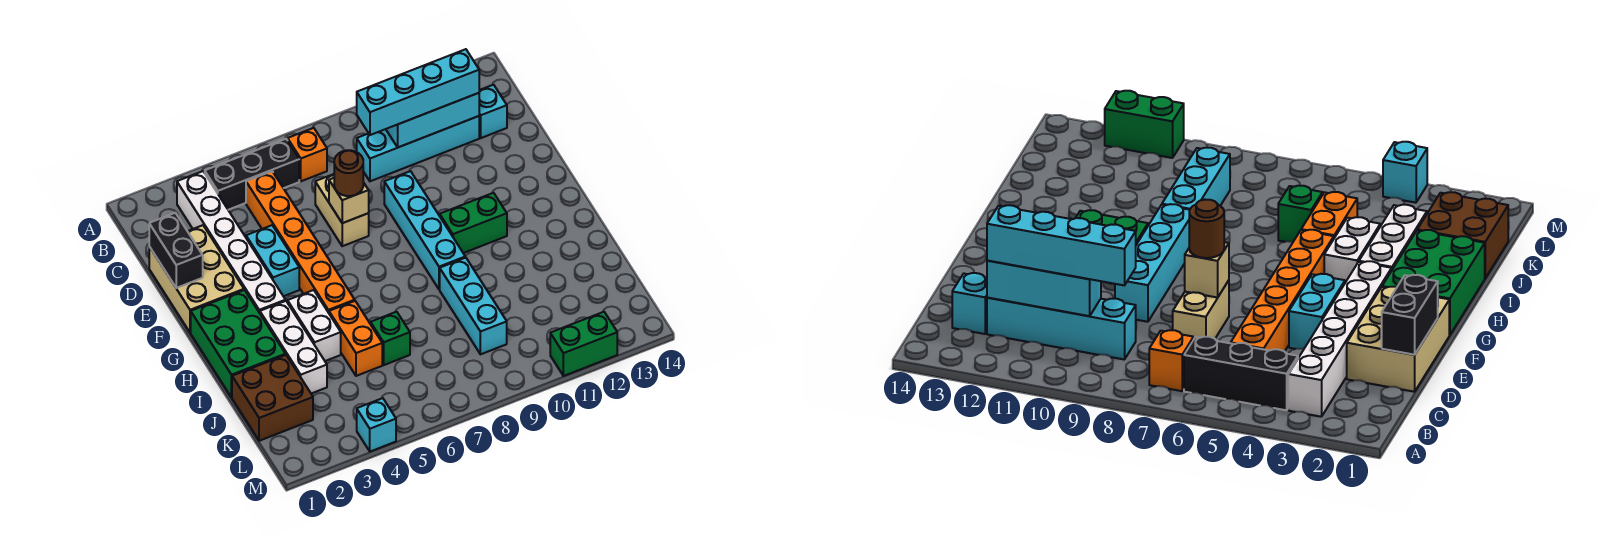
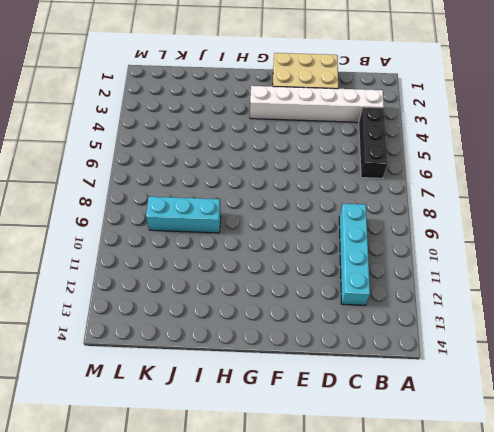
none -> orange 1x1 brick [288,128,327,181]
none -> orange 1x6 brick [246,171,355,313]
none -> cyan 1x1 brick [479,85,507,138]

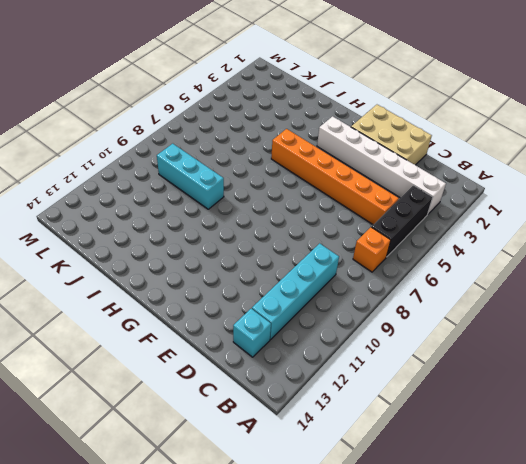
none -> tan 1x2 brick [315,174,369,246]
none -> cyan 1x2 brick [246,225,299,296]
none -> cyan 1x4 brick [384,171,465,289]

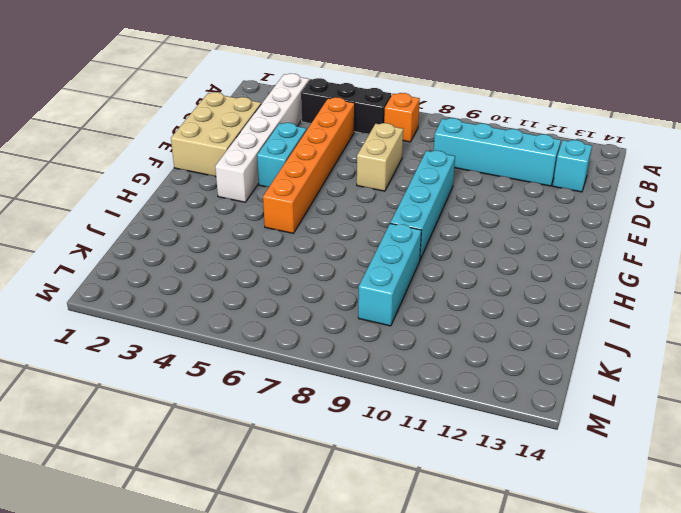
none -> green 2x3 brick [191,290,285,398]
none -> green 1x2 brick [440,193,507,253]
none -> white 1x3 brick [260,301,327,394]

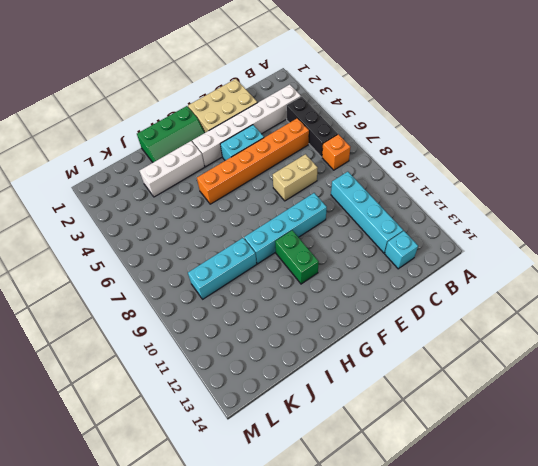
green 2x3 slope [137,106,205,162] -> green 2x3 brick [191,290,285,398]
none -> white 1x2 brick [287,290,341,361]
none -> orange 1x2 brick [329,301,382,376]
none -> brown 2x2 brick [232,355,313,441]

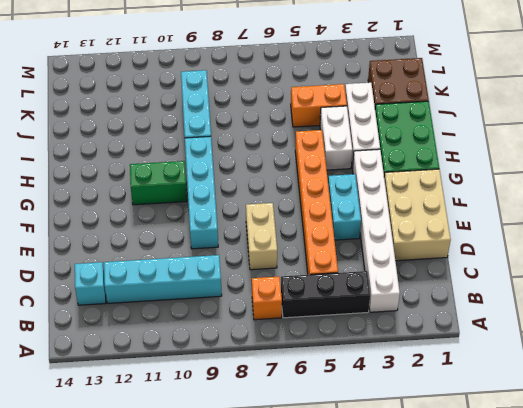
orange 1x2 brick [291,84,347,127] -> orange 1x2 brick turned to [329,301,382,376]
none -> green 1x1 brick [370,312,410,365]
none -> cyan 1x1 brick [357,398,396,452]
none -> green 1x2 brick [550,312,617,376]

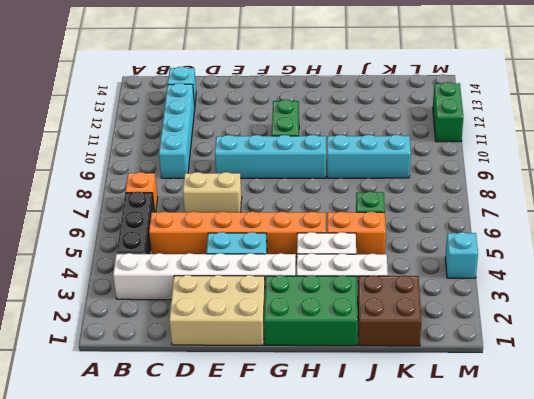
none -> cyan 1x3 brick [386,93,479,147]
none -> black 1x2 brick [149,213,203,288]
none -> tan 1x1 brick [329,178,369,223]

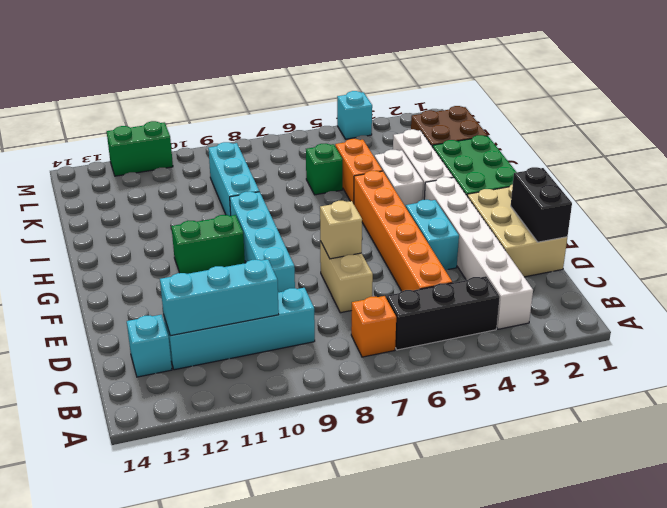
none -> cyan 1x4 brick [357,49,479,135]
none -> brown 1x1 round brick [334,150,363,196]

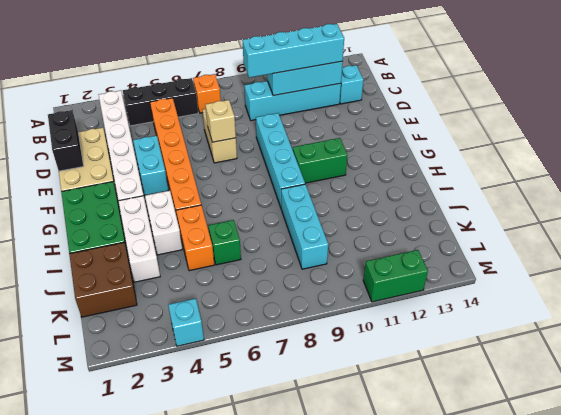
none -> brown 1x1 round brick [334,150,363,196]

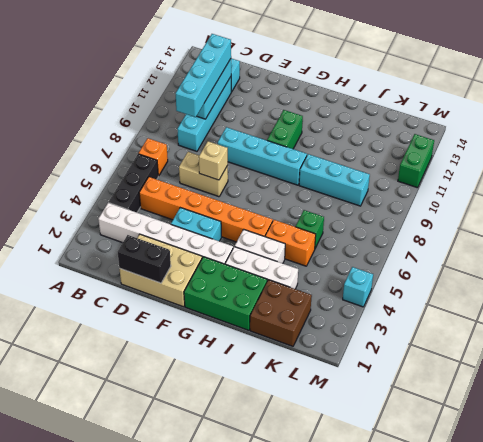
none -> brown 1x1 round brick [334,150,363,196]

